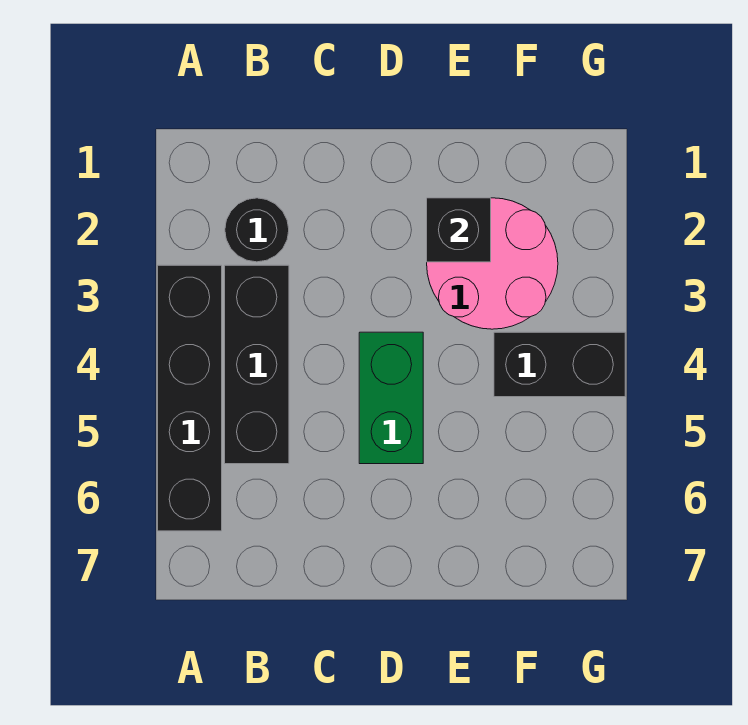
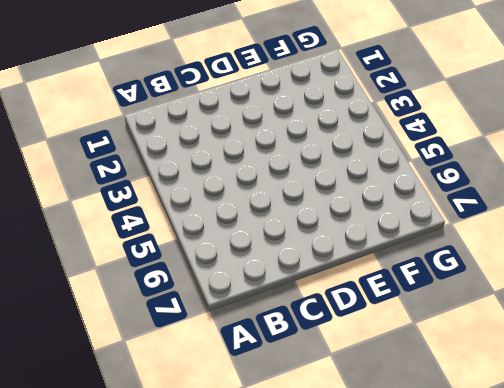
none -> black 1x4 brick [158,265,222,531]
none -> black 1x1 round brick [225,198,289,262]

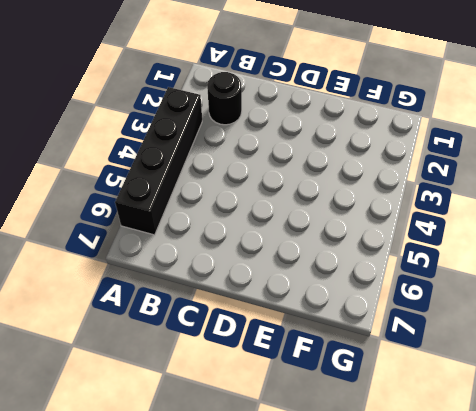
none -> black 1x3 brick [225,265,289,464]
none -> green 1x2 brick [359,332,423,464]

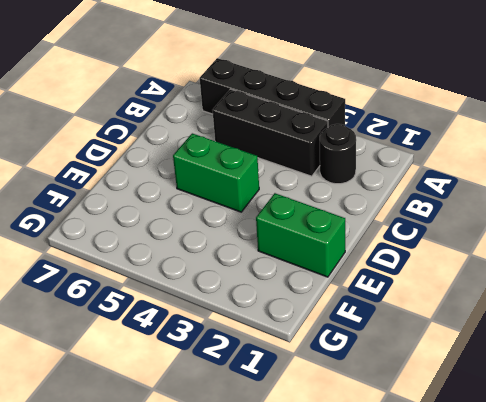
green 1x2 brick [256,193,345,277] -> pink 2x2 round brick [427,198,558,329]
none -> black 1x2 brick [494,332,625,397]
none -> black 1x1 brick [427,198,491,262]

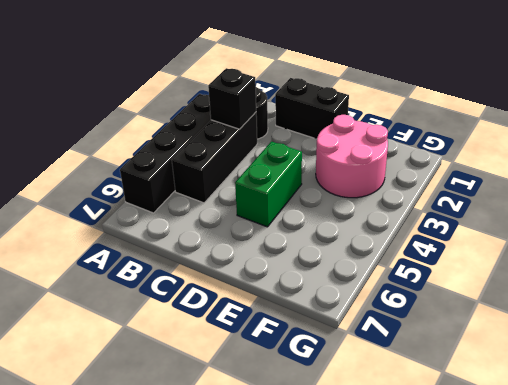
black 1x1 brick [208,68,256,129] -> black 1x1 brick moved to [427,198,491,262]
black 1x2 brick [275,78,349,139] -> black 1x2 brick moved to [494,332,625,397]

